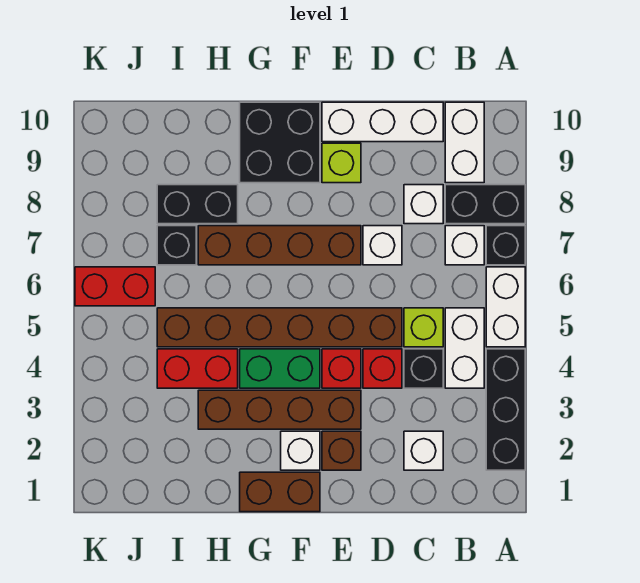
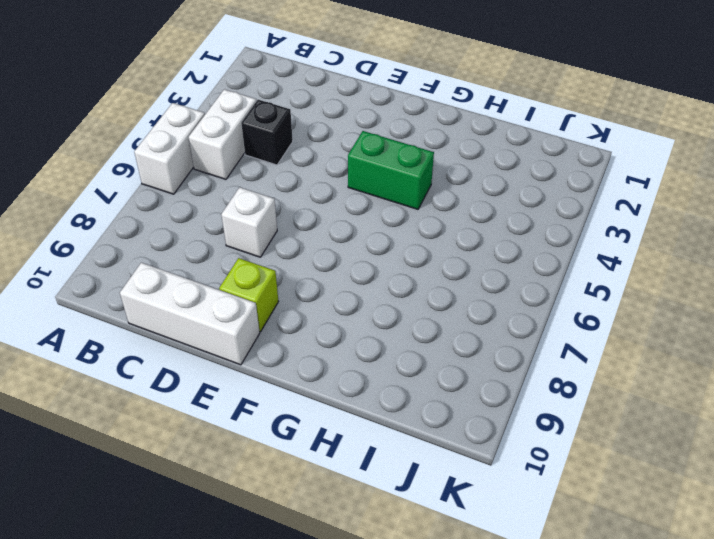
none -> black 1x3 brick [486,349,525,470]
none -> black 1x1 brick [486,226,525,265]
none -> black 1x2 brick [445,185,525,224]

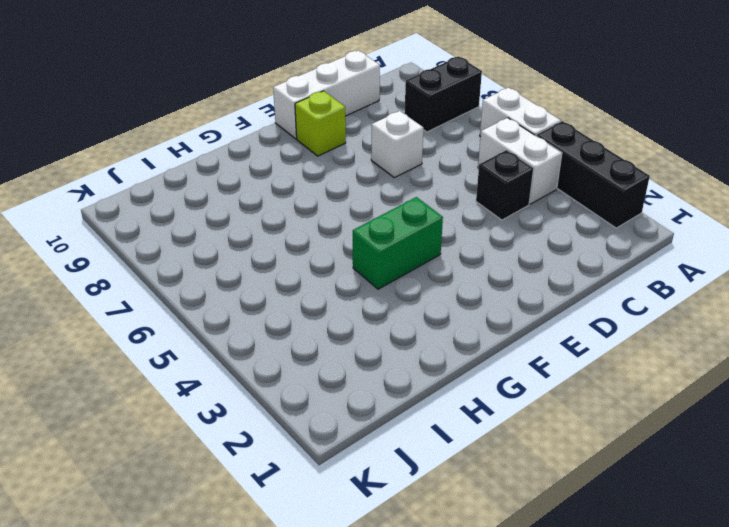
none -> black 1x1 brick [486,226,525,265]
none -> white 1x1 brick [445,226,484,265]
none -> white 1x2 brick [445,102,484,183]

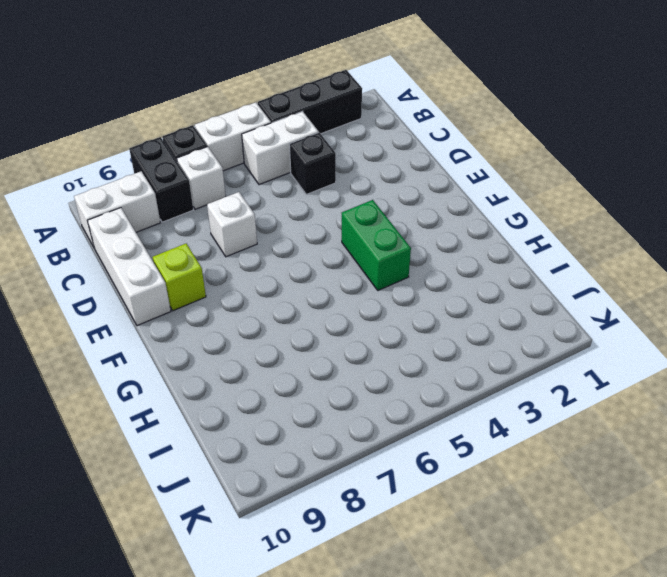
none -> white 1x1 brick [404,431,443,470]
none -> lime 1x1 brick [404,308,443,347]
none -> white 1x1 brick [404,185,443,224]

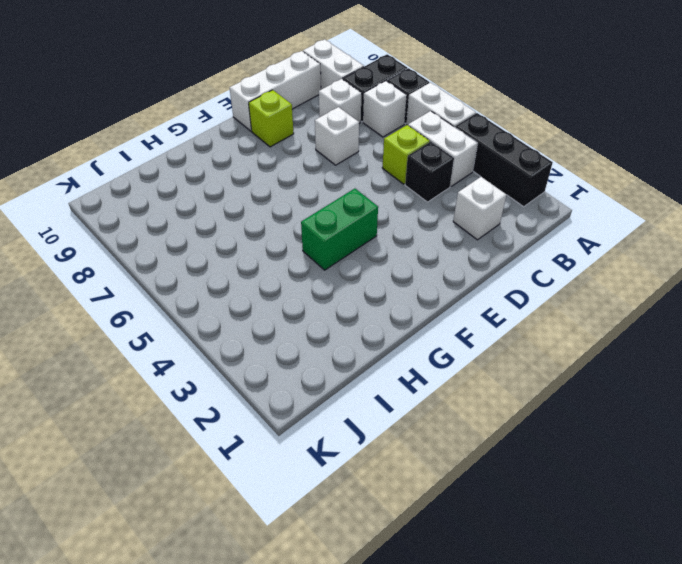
none -> red 1x1 brick [363,349,402,388]
none -> brown 1x6 brick [157,308,402,347]
none -> brown 1x1 brick [322,431,361,470]

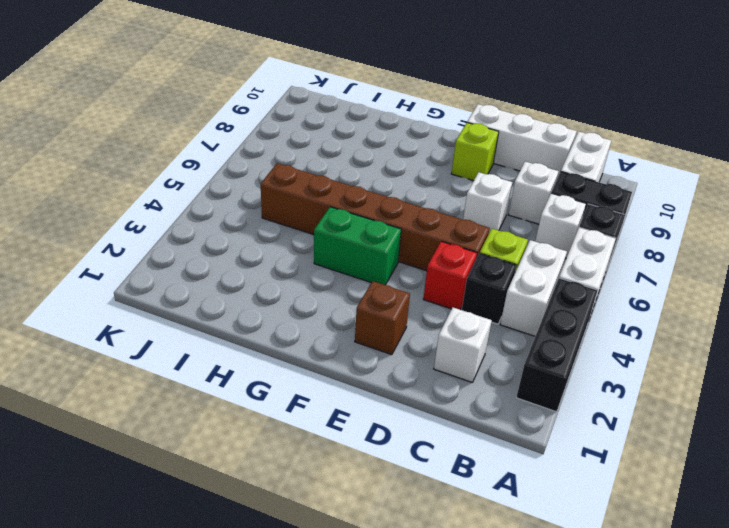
none -> brown 1x4 brick [198,390,361,429]
none -> red 1x1 brick [322,349,361,388]
none -> brown 1x4 brick [198,226,361,265]

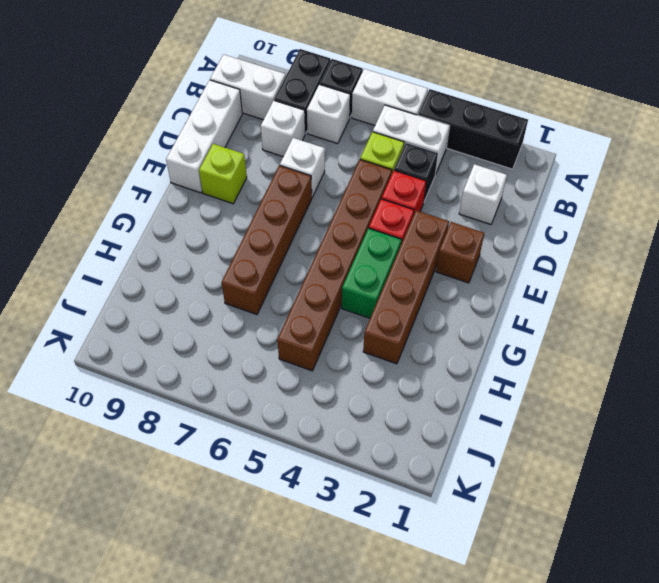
none -> brown 1x2 brick [240,472,320,512]
none -> white 1x1 brick [281,431,320,470]
none -> black 2x2 brick [240,102,320,183]

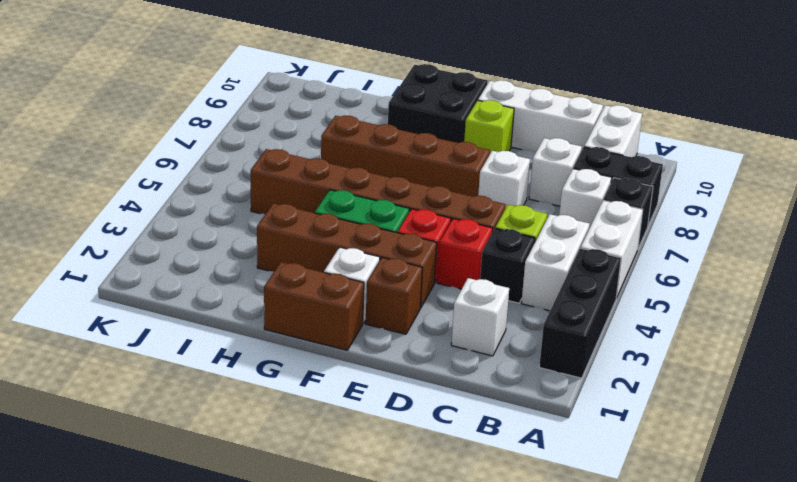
none -> red 1x2 brick [157,349,238,388]
none -> black 1x2 brick [157,185,238,224]
none -> black 1x1 brick [157,226,196,265]

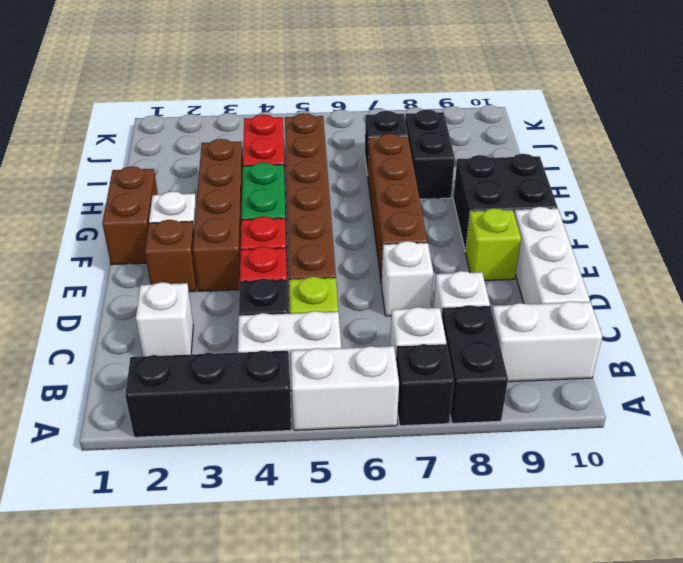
none -> red 1x2 brick [75,267,155,306]

